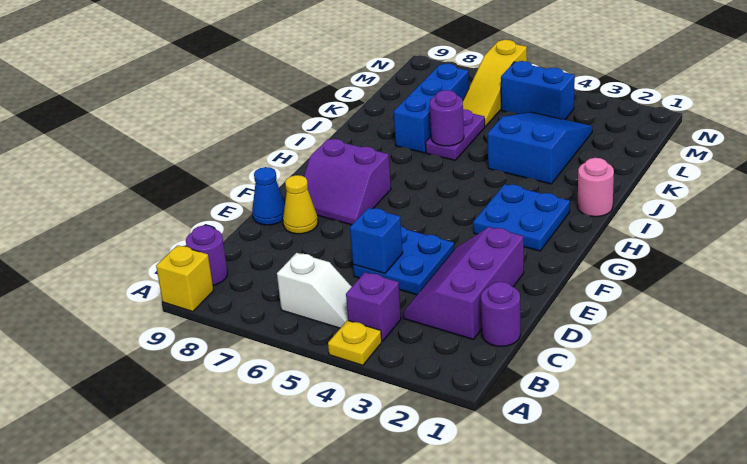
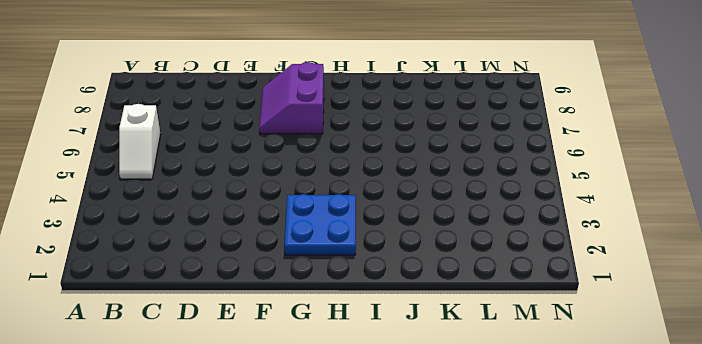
none -> yellow 1x1 plate [328,320,382,365]
none -> yellow 1x1 brick [156,245,214,312]
none -> purple 1x1 brick [346,272,401,341]

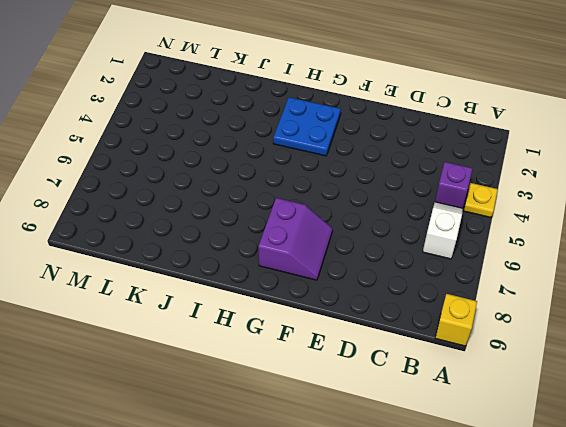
none -> purple 1x1 round brick [186,225,228,285]
none -> purple 1x1 round brick [481,282,520,346]
none -> purple 2x3 slope [403,227,524,340]

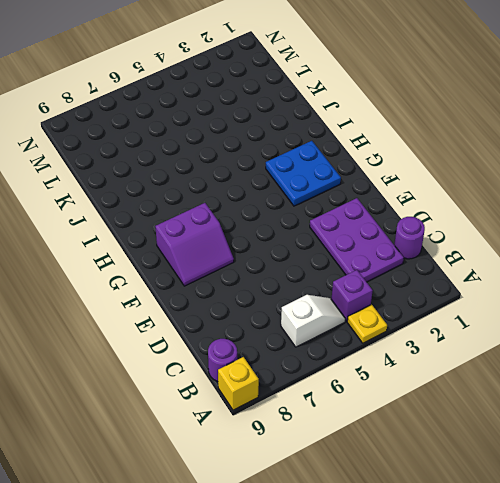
purple 2x3 plate [310,198,404,282] -> purple 2x3 slope [403,227,524,340]
none -> blue 2x2 plate [353,226,454,295]
none -> yellow 1x1 cone [283,175,318,234]
none -> blue 1x1 cone [252,167,285,225]

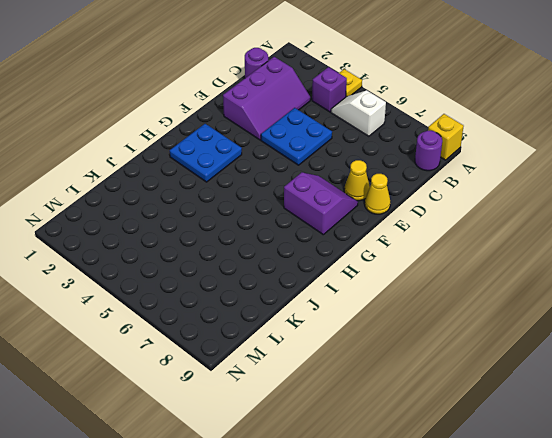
yellow 1x1 cone [365,174,390,214] -> blue 1x1 cone [252,167,285,225]
none -> pink 1x1 round brick [578,158,614,217]
none -> blue 2x3 slope [488,112,592,184]
none -> purple 1x2 plate [425,109,485,160]

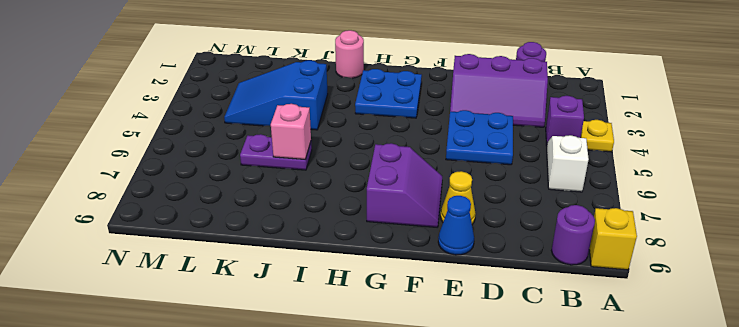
pink 1x1 brick [271,104,311,160] -> purple 1x1 round brick [430,90,464,146]
none -> blue 1x3 brick [394,64,469,153]
none -> yellow 1x3 slope [463,40,527,127]
none -> blue 1x2 brick [501,61,575,120]

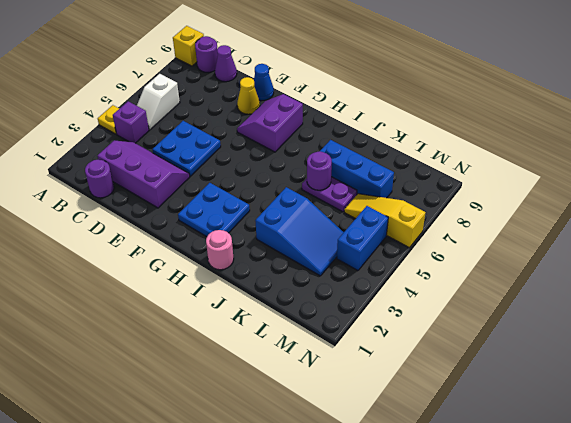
purple 1x1 cone [215,45,237,82] -> none
none -> blue 1x1 brick [350,208,403,274]

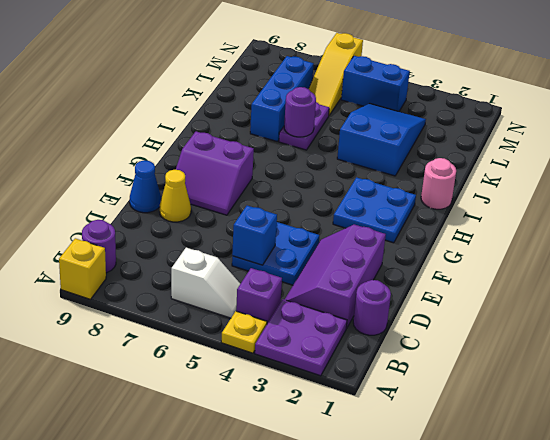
purple 2x2 plate [255,299,347,376] -> none

